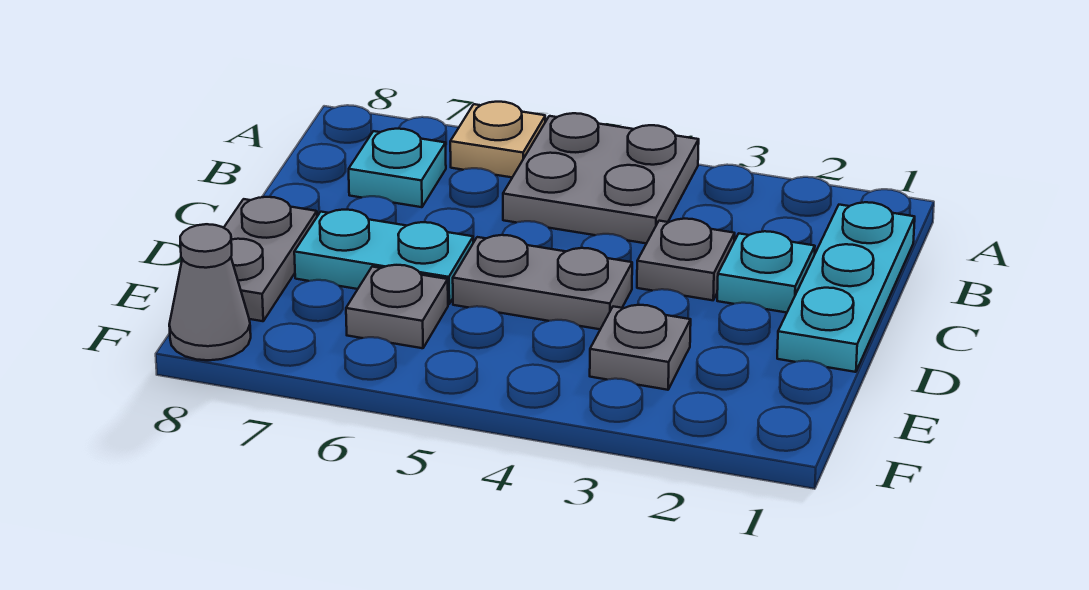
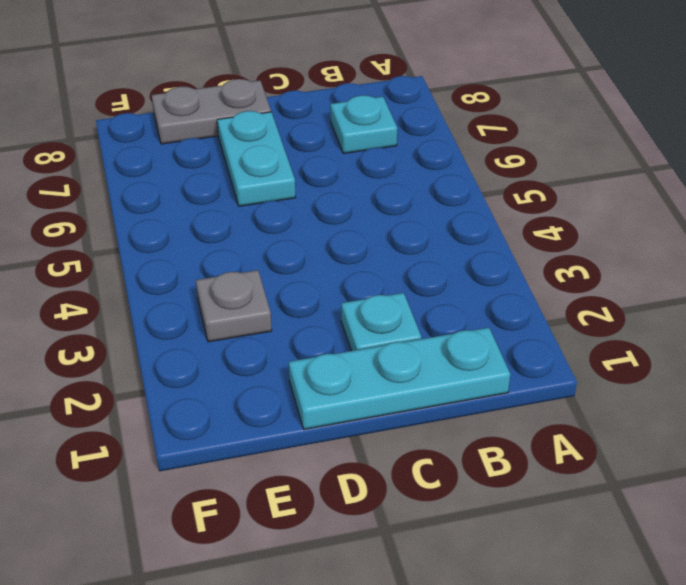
none -> grey 2x2 plate [503,113,699,243]
none -> tan 1x1 plate [450,102,545,177]
none -> grey 1x1 plate [637,218,735,300]

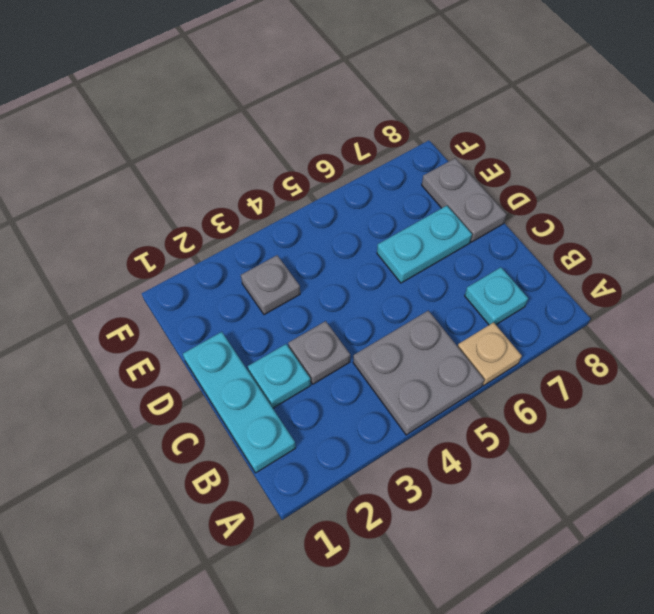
none -> grey 1x2 plate [453,235,632,329]
none -> grey 1x1 plate [346,265,448,348]
none -> grey 1x1 cone [169,224,251,360]

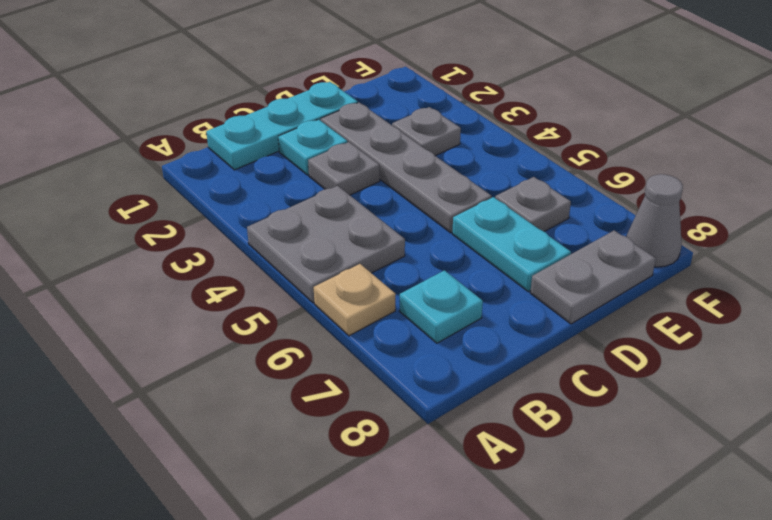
grey 1x4 plate [321,103,492,233] -> grey 1x2 plate [453,235,632,329]

